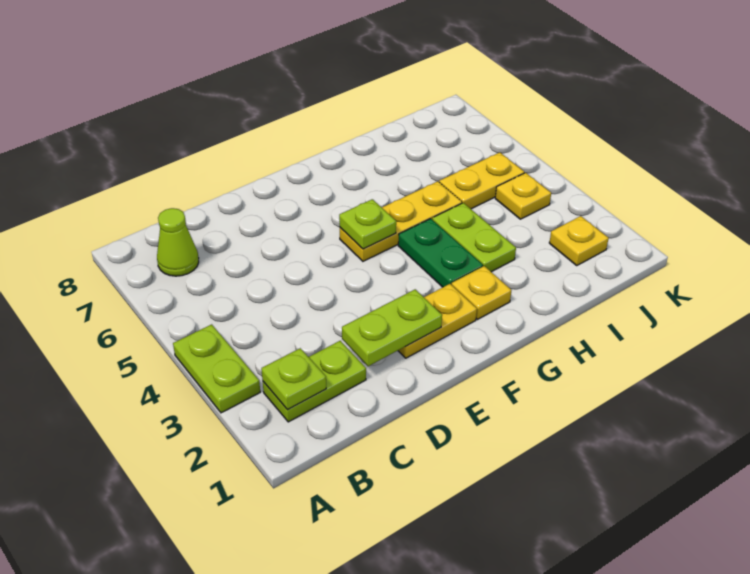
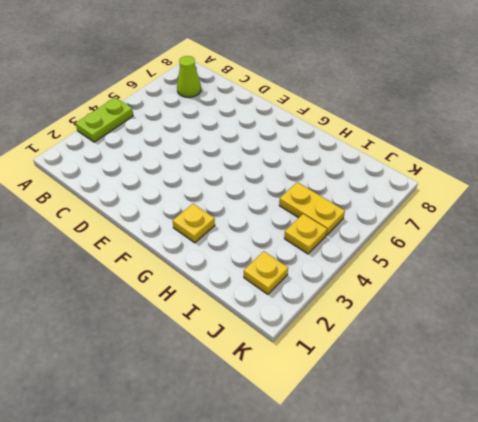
none -> lime 1x2 plate [263,341,366,422]
none -> yellow 1x2 plate [398,284,477,358]
none -> yellow 1x3 plate [340,181,462,261]

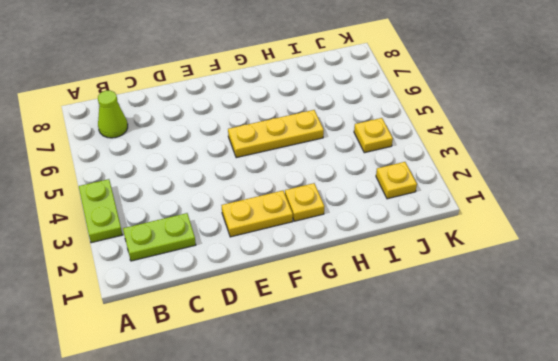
none -> green 1x2 plate [398,219,483,287]
none -> lime 1x2 plate [432,203,516,272]
none -> yellow 1x2 plate [439,152,524,209]

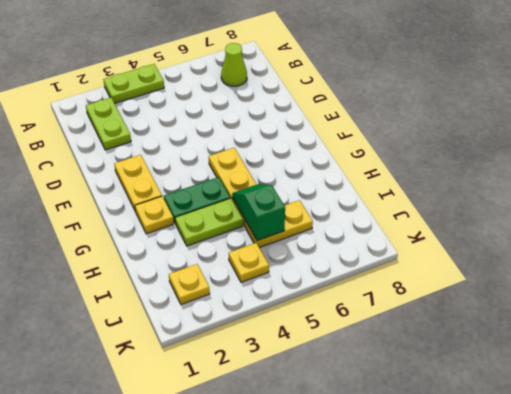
green 1x2 slope [232,184,285,241] -> none
yellow 1x2 plate [245,200,313,248] -> yellow 1x2 plate turned to [439,152,524,209]
none -> lime 1x1 plate [261,348,326,410]
none -> lime 1x2 plate [342,289,442,366]
none -> lime 1x1 plate [339,199,396,249]

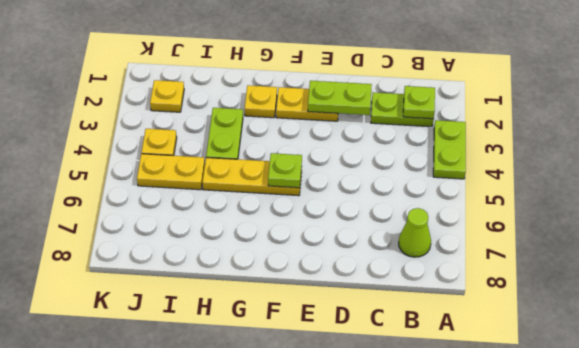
none -> green 1x2 plate [398,219,483,287]

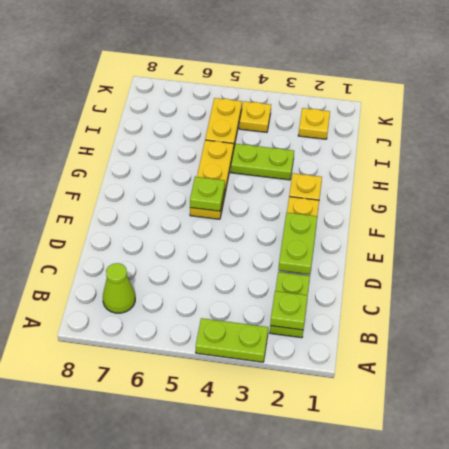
none -> green 1x2 plate [398,219,483,287]

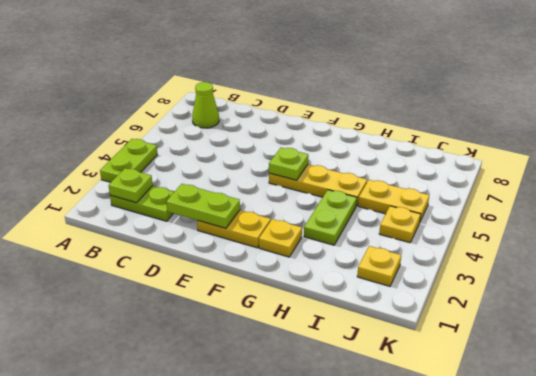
none -> green 1x2 plate [398,219,483,287]

